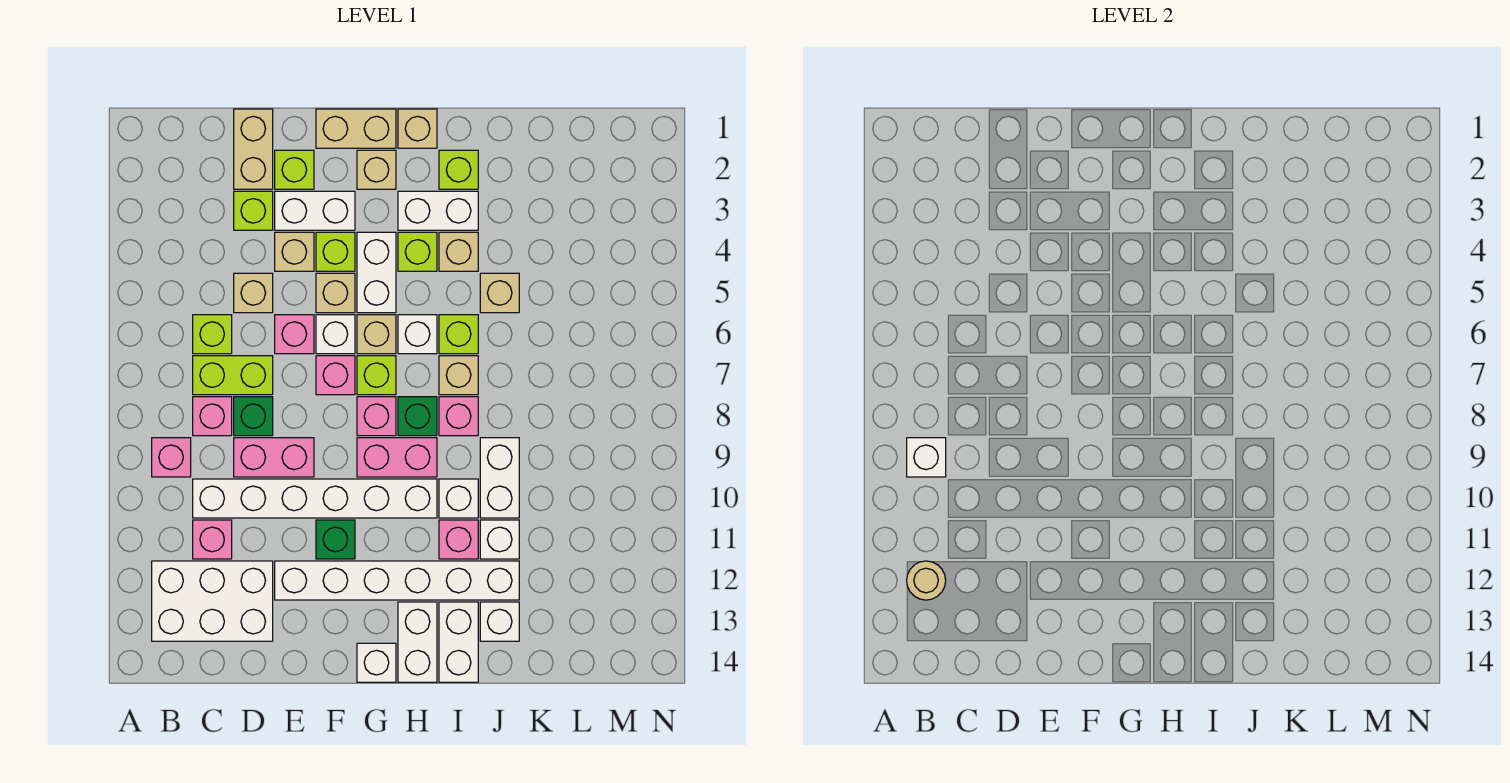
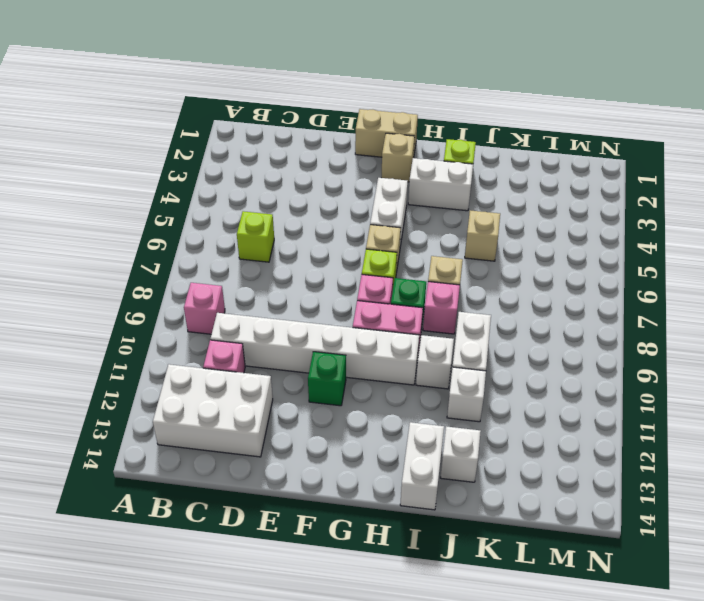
none -> lime 1x2 brick [193,356,273,395]
none -> pink 1x1 brick [193,397,232,436]
none -> tan 1x2 brick [234,109,273,189]
none -> lime 1x1 brick [234,191,273,230]

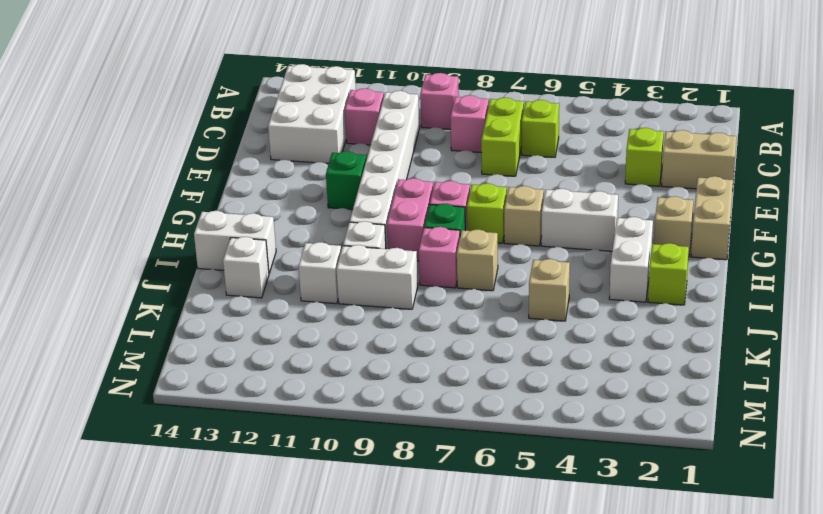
none -> tan 1x1 brick [234,273,273,313]
none -> green 1x1 brick [234,397,273,436]
none -> pink 1x2 brick [234,438,314,477]
none -> lime 1x1 brick [275,150,314,189]

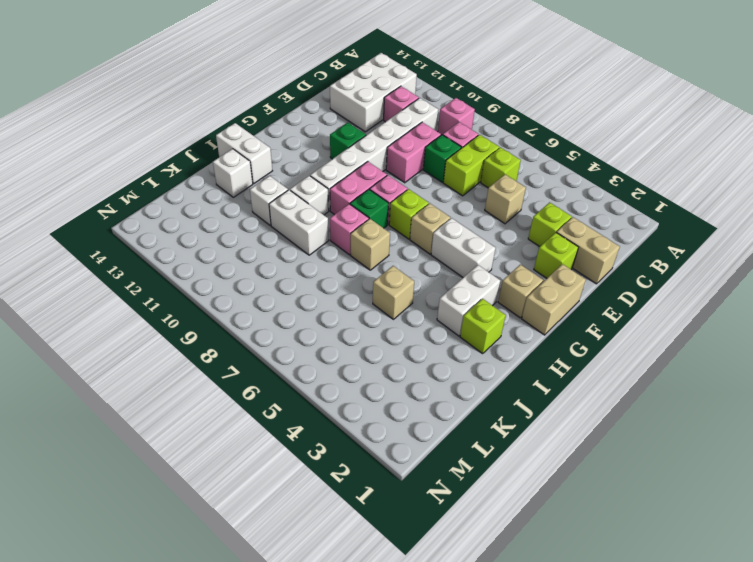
none -> white 1x2 brick [275,191,355,230]
none -> tan 1x1 brick [275,232,314,271]
none -> pink 1x1 brick [275,315,314,354]
none -> white 1x6 brick [275,561,519,600]

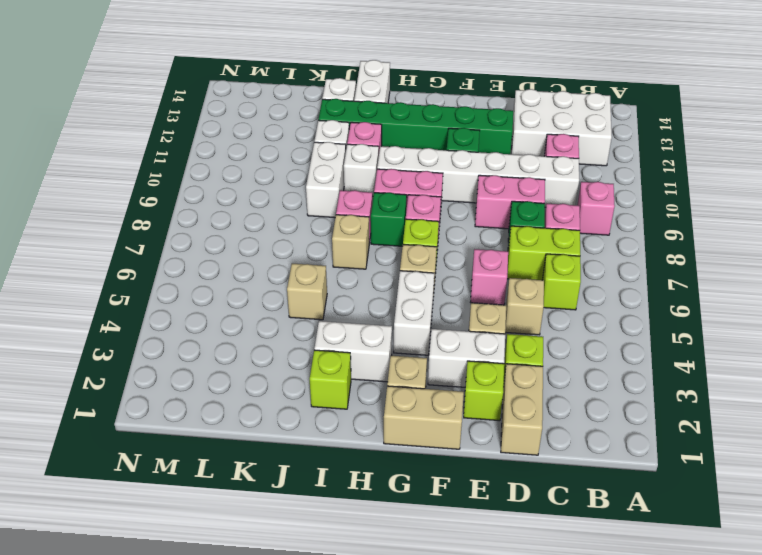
green 1x6 brick [318,99,513,154] -> white 1x6 brick [275,561,519,600]
none -> lime 1x1 brick [316,232,355,271]
none -> tan 1x1 brick [316,273,355,313]
none -> white 1x1 brick [316,315,355,354]
none -> pink 1x1 brick [316,356,355,395]

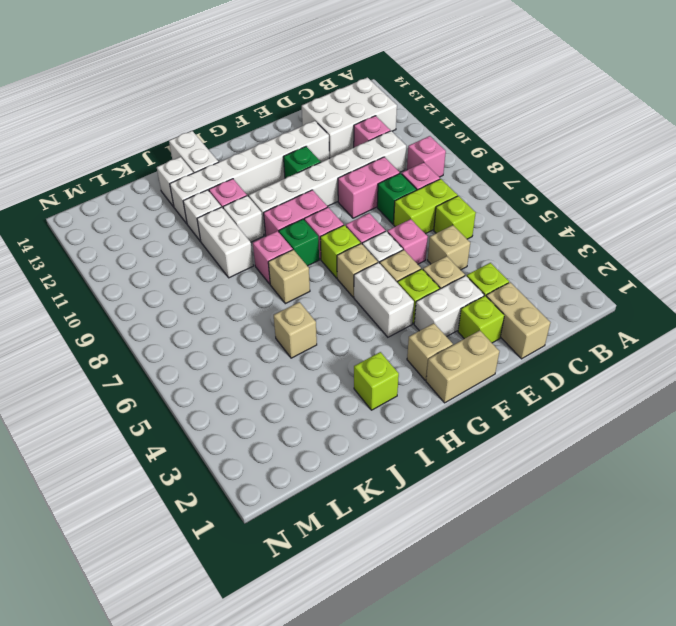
none -> white 1x1 brick [357,643,396,682]
none -> tan 1x1 brick [398,109,437,148]
none -> white 1x2 brick [398,191,478,230]
none -> lime 1x1 brick [398,232,437,271]

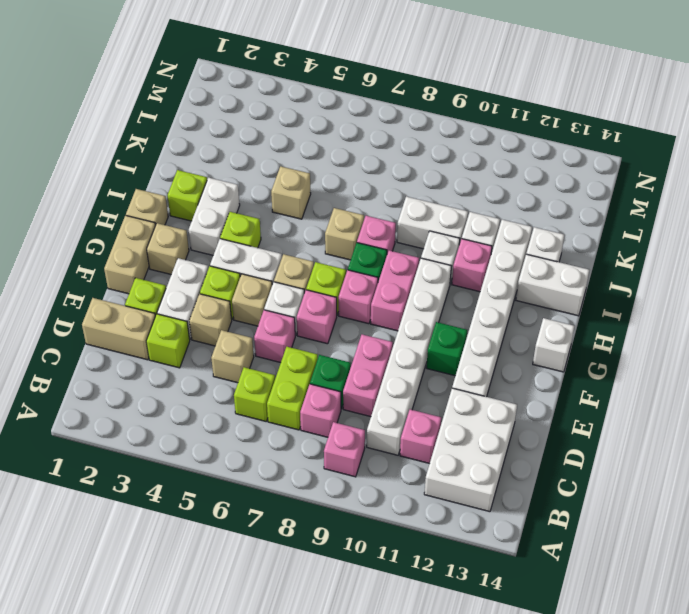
none -> white 1x1 brick [398,315,437,354]
none -> white 1x2 brick [398,602,437,682]
none -> tan 1x1 brick [439,232,478,271]
none -> lime 1x1 brick [439,315,478,354]

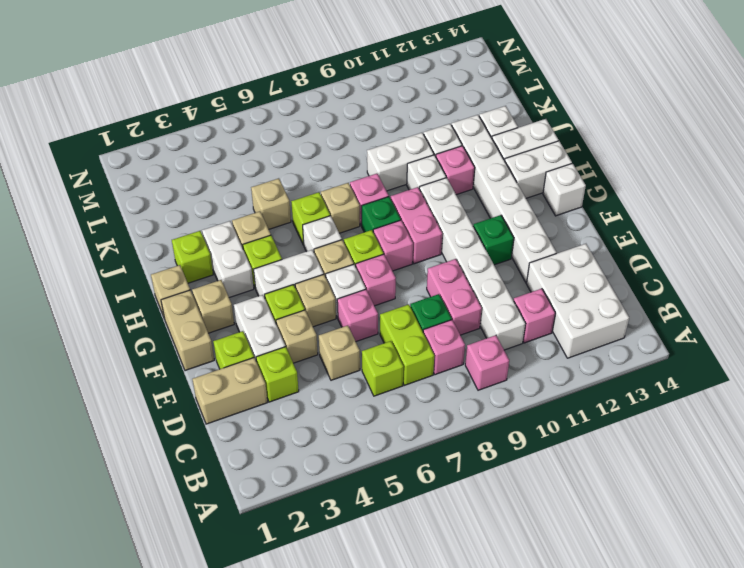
none -> white 1x1 brick [907,438,946,477]
none -> tan 1x1 round brick [907,561,946,600]

